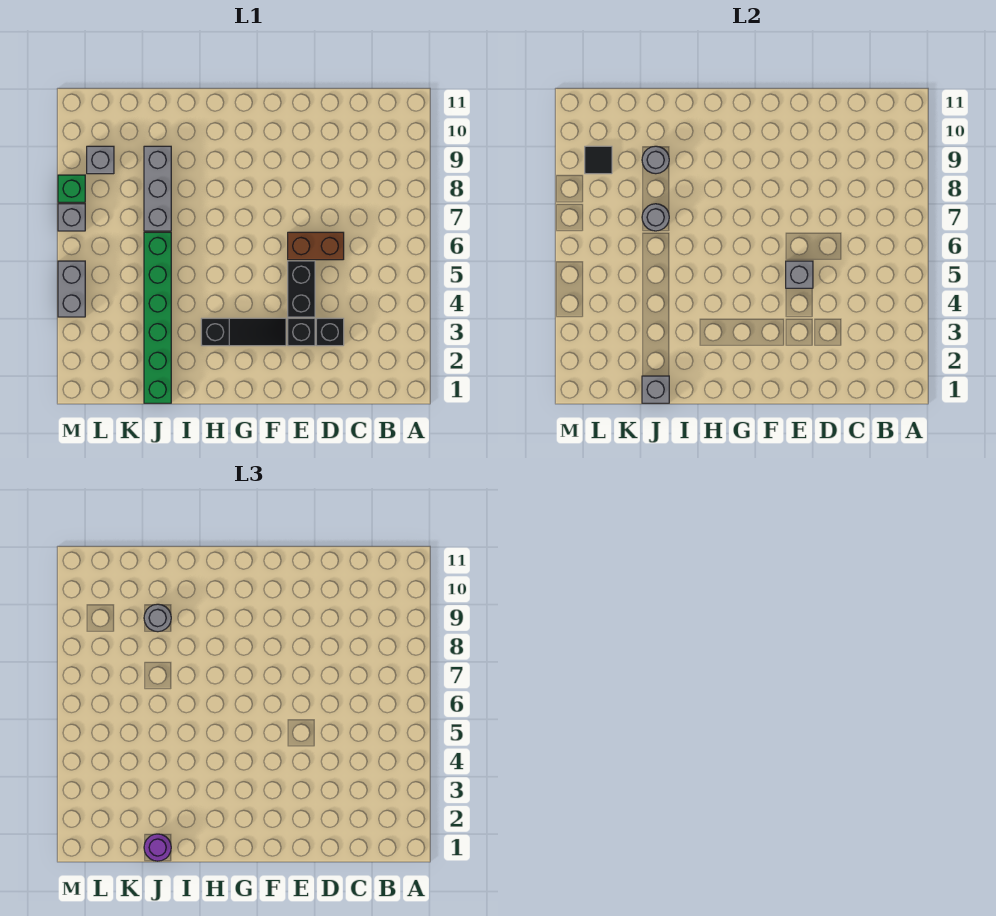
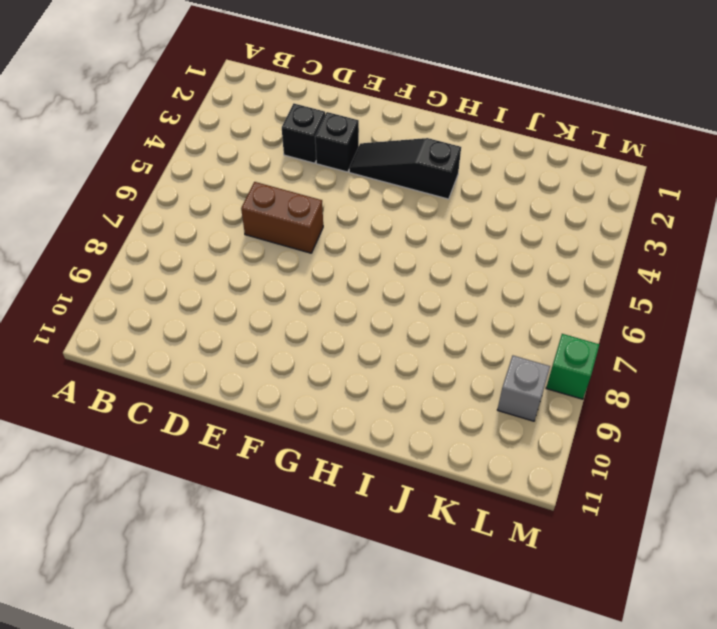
none -> black 1x2 brick [288,261,315,317]
none -> green 1x6 brick [144,232,171,403]
none -> grey 1x3 brick [144,146,171,231]

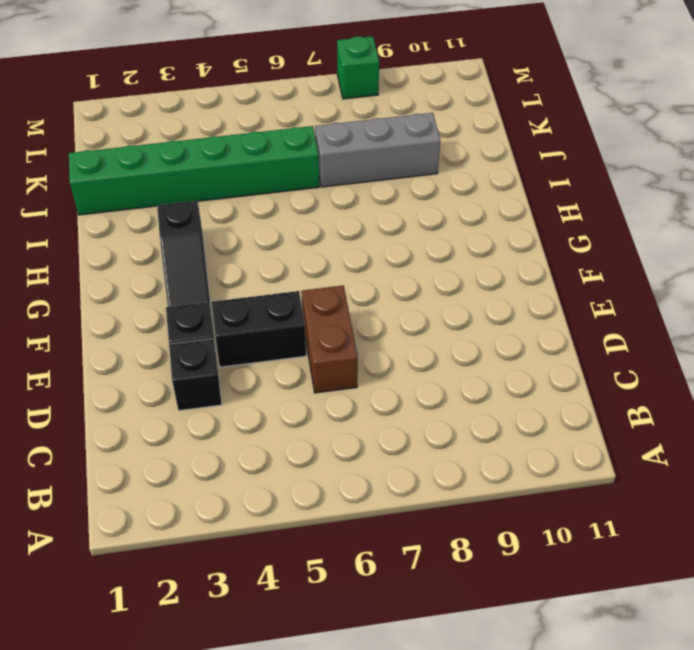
none -> grey 1x1 brick [87,146,114,174]
none -> grey 1x2 brick [58,261,85,317]
none -> grey 1x1 brick [58,204,85,231]

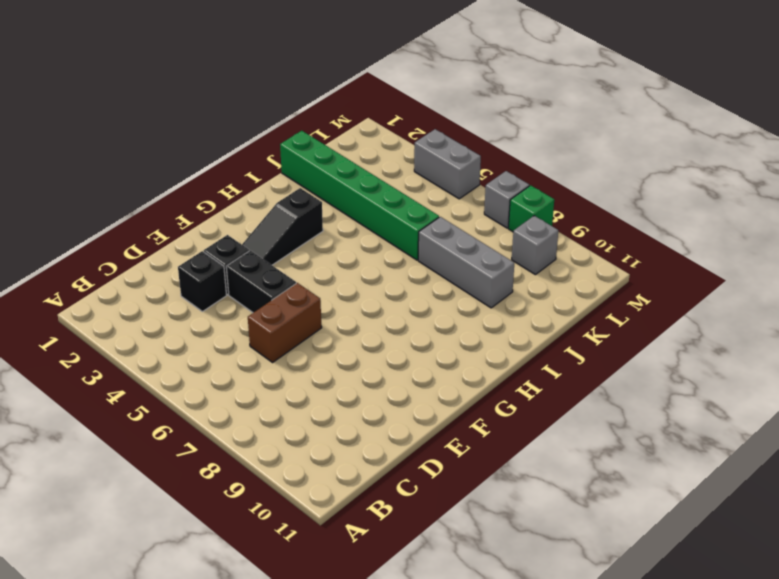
none -> grey 1x1 brick [786,261,813,288]
none -> grey 1x1 brick [642,376,669,403]
none -> grey 1x1 round brick [642,204,669,231]

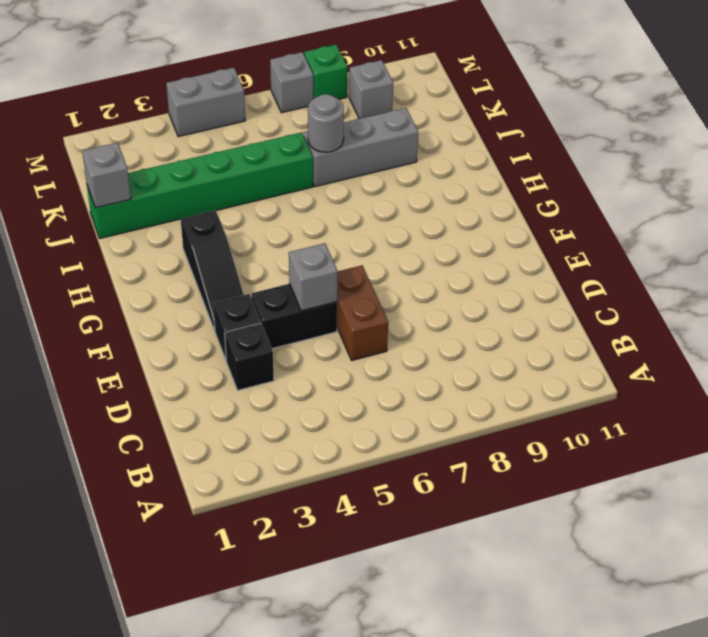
none -> grey 1x1 round brick [642,146,669,174]
none -> black 1x1 tile [585,146,612,174]
none -> purple 1x1 round brick [144,834,171,861]

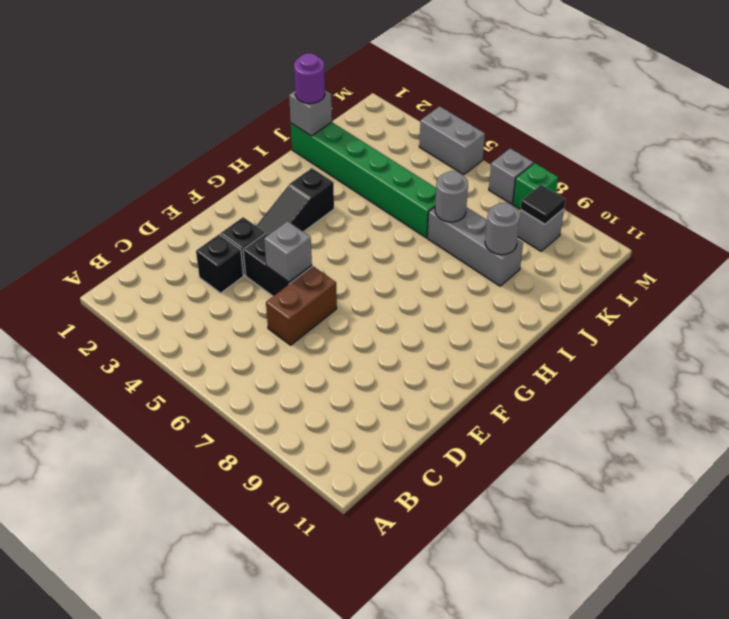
none -> grey 1x1 round brick [144,604,171,632]

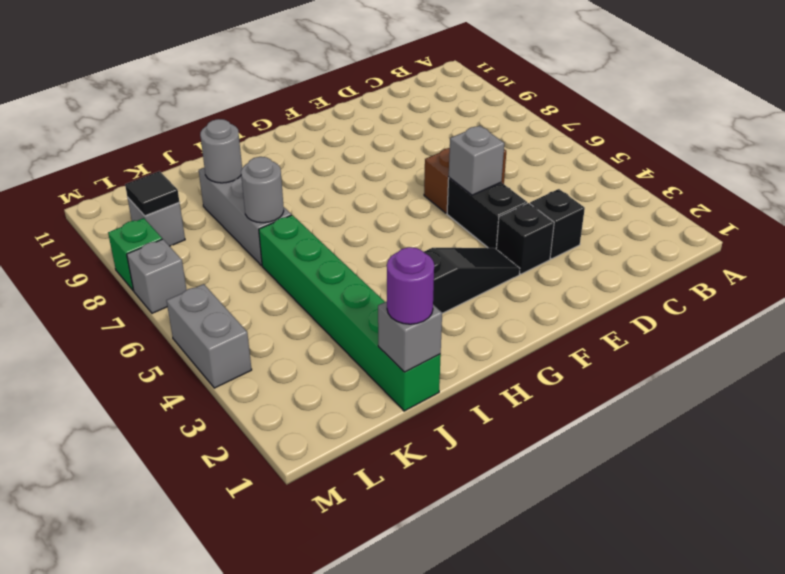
none -> grey 1x1 round brick [144,604,171,632]

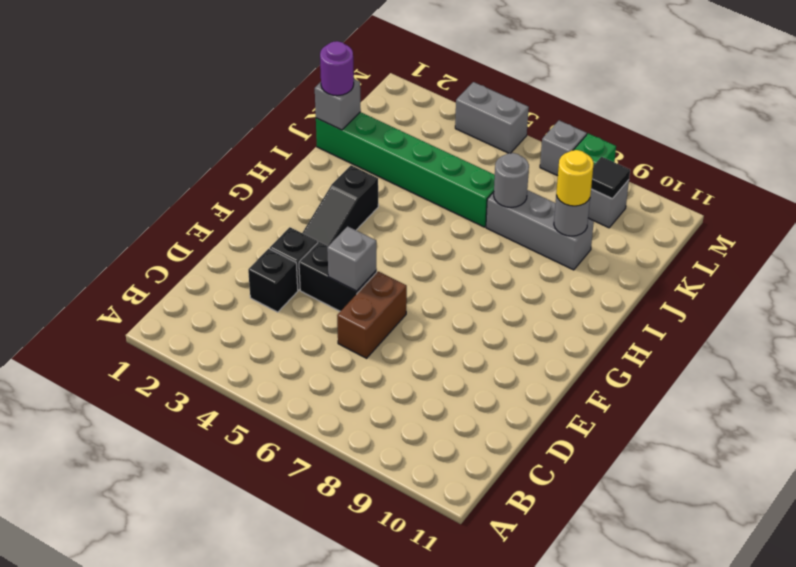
yellow 1x1 round brick [556,150,594,206] -> grey 1x1 round brick [144,604,171,632]

